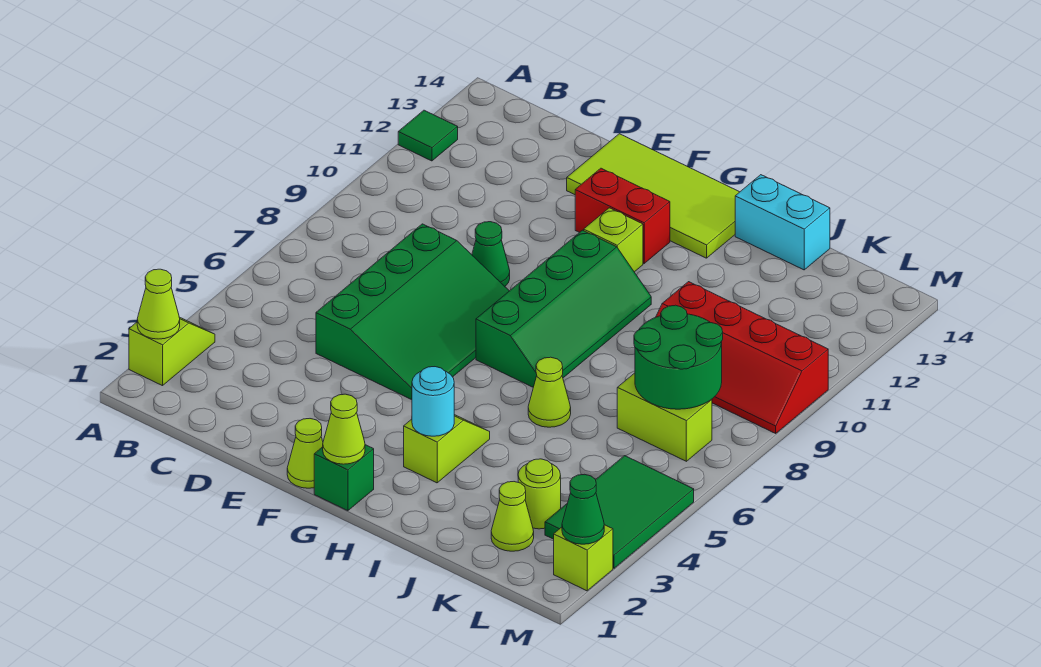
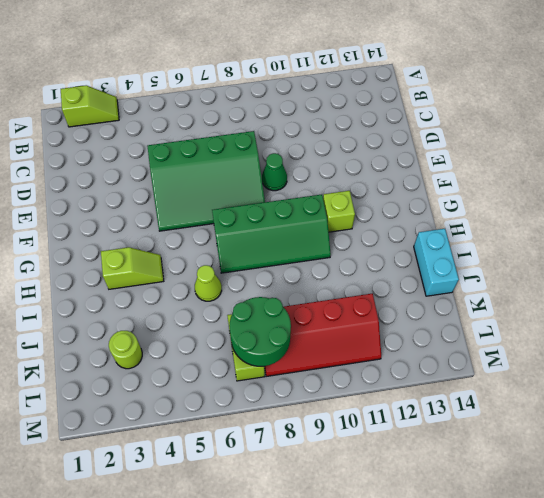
red 2x4 slope [264,294,381,377] -> red 2x4 slope turned to [656,282,828,433]
none -> green 1x1 tile [398,110,458,161]
none -> lime 2x4 tile [567,134,739,258]
none -> lime 1x1 cone [287,419,323,488]

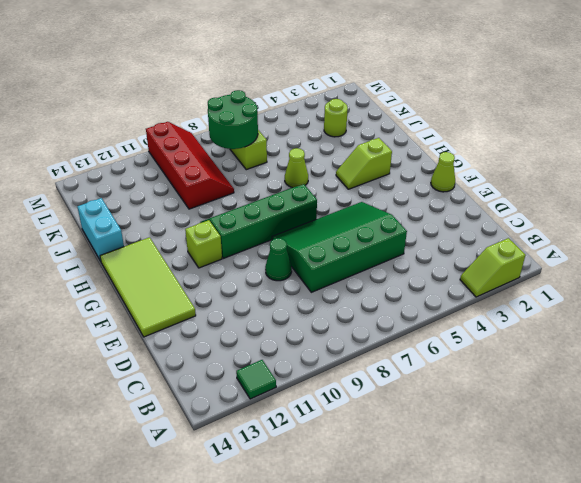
none -> red 1x2 brick [575,168,670,263]
none -> green 1x1 brick [314,445,374,511]
none -> lime 1x1 cone [491,482,534,551]

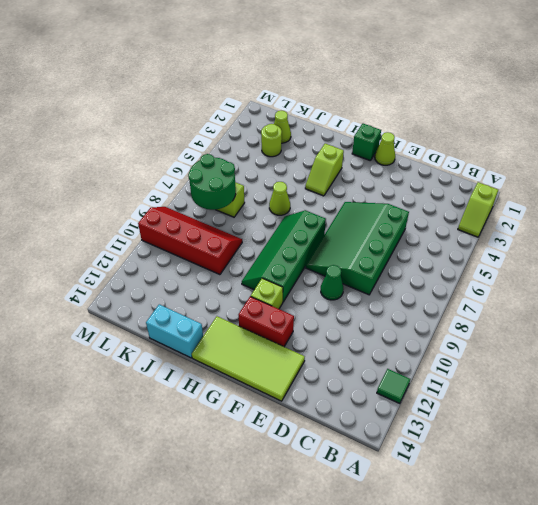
none -> green 2x3 tile [545,456,694,568]
none -> lime 1x1 brick [554,525,613,591]
none -> lime 1x1 cone [137,269,180,339]

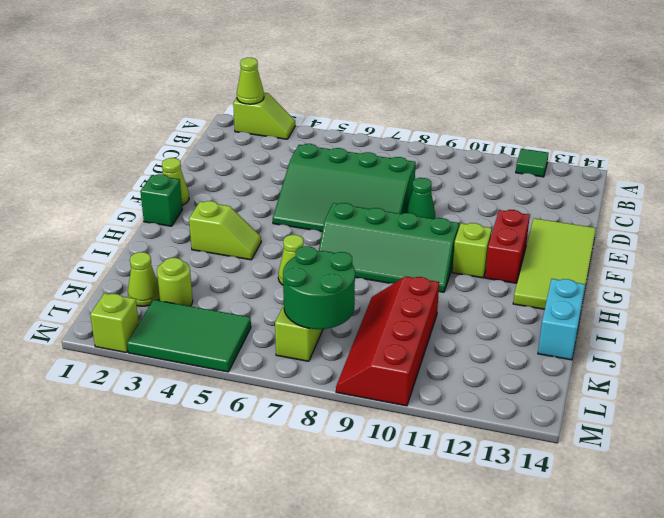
none -> lime 1x1 cone [323,394,365,464]
none -> cyan 1x1 round brick [412,367,454,436]
none -> green 1x1 cone [562,474,604,544]

